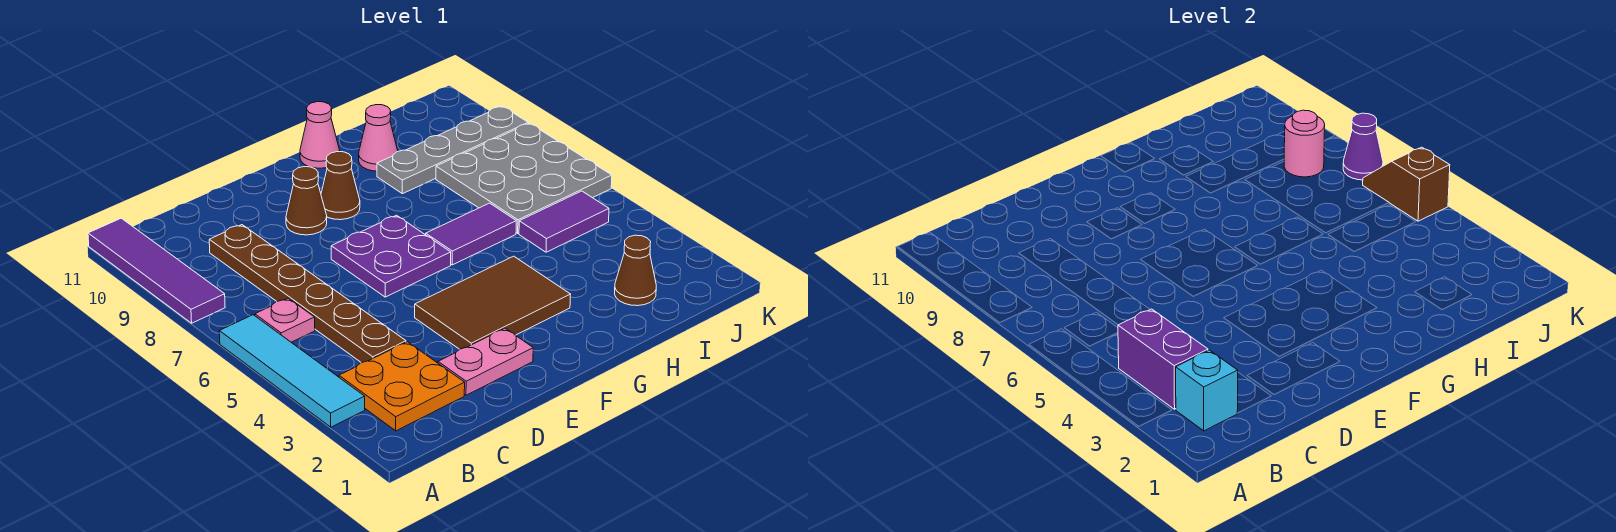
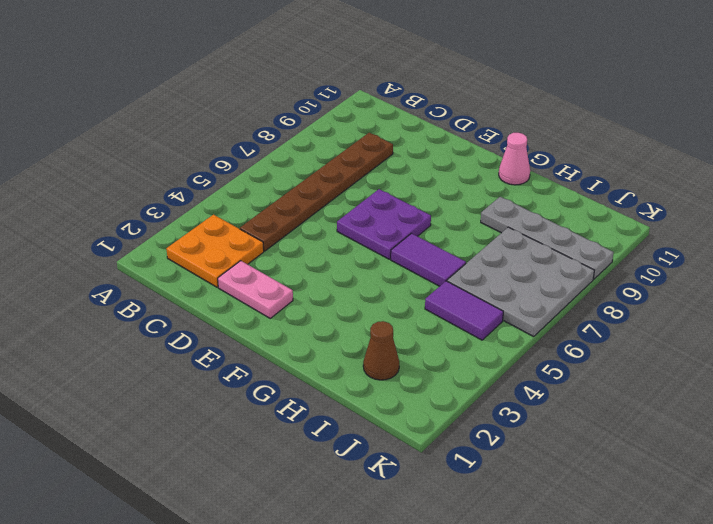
none -> cyan 1x4 tile [219,315,365,427]
none -> purple 1x4 tile [88,218,225,323]
none -> pink 1x1 plate [255,298,315,342]

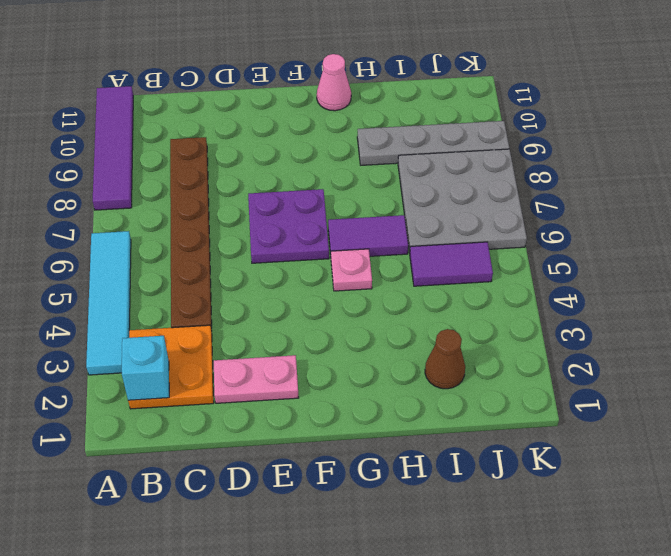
pink 1x1 plate [331,249,372,291] -> pink 1x1 plate moved to [255,298,315,342]
none -> brown 2x3 tile [415,256,571,349]
none -> brown 1x1 cone [286,167,327,235]
none -> brown 1x1 cone [321,151,360,220]

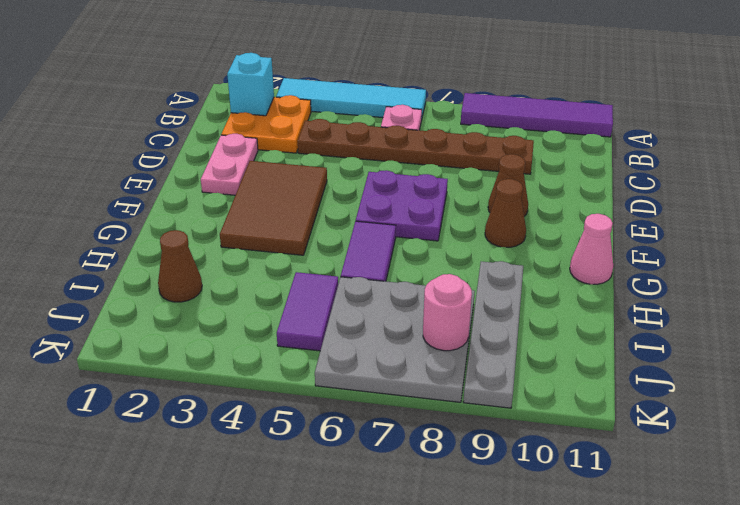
none -> pink 1x1 cone [359,105,398,171]
none -> purple 1x2 brick [1118,309,1208,409]
none -> brown 1x2 slope [1363,147,1450,221]

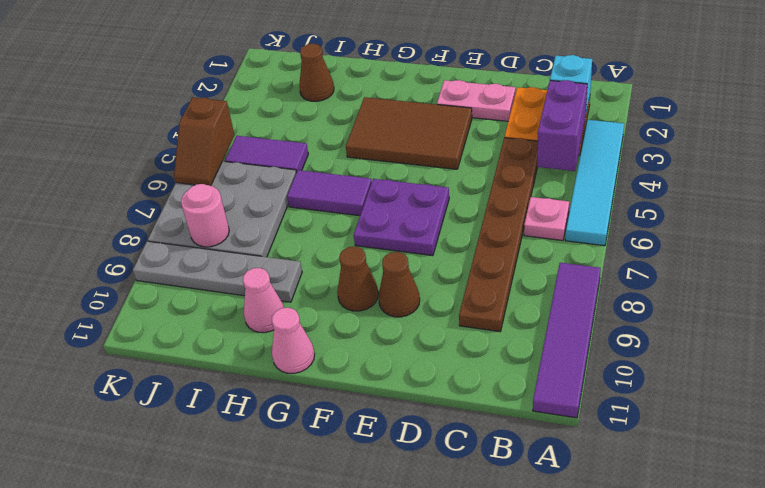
none -> purple 1x1 cone [1343,113,1383,180]

